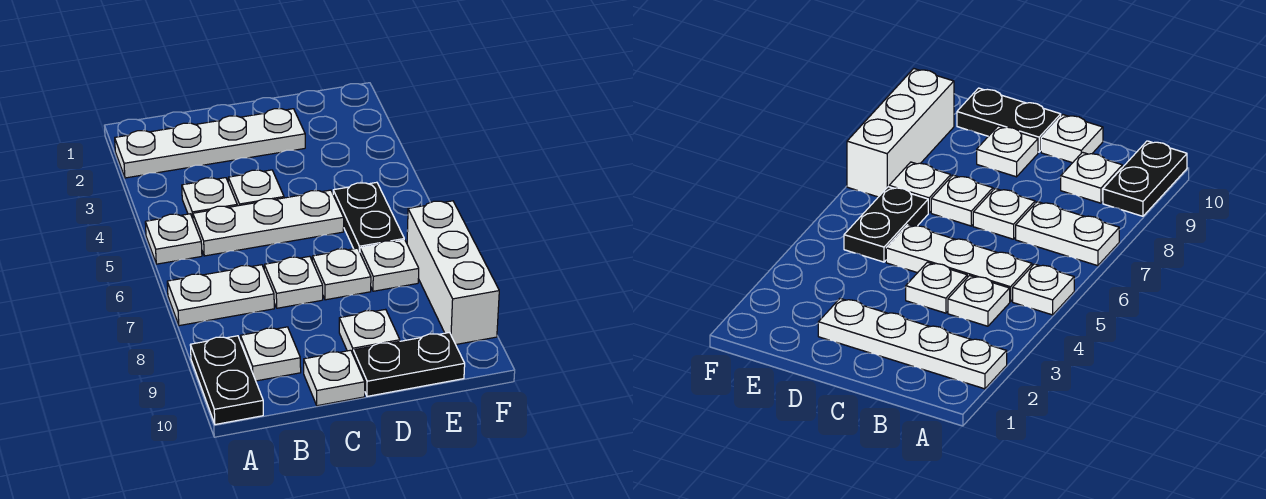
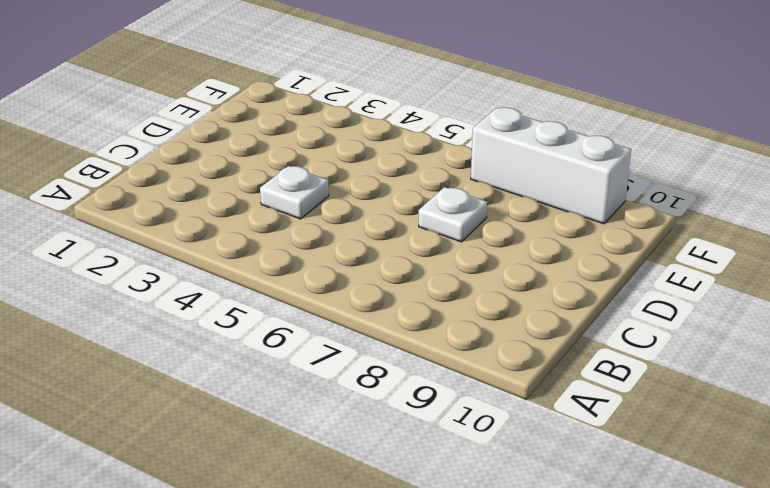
none -> white 1x4 plate [115,109,305,178]
none -> white 1x1 plate [145,214,202,264]
none -> white 1x2 plate [167,265,274,326]

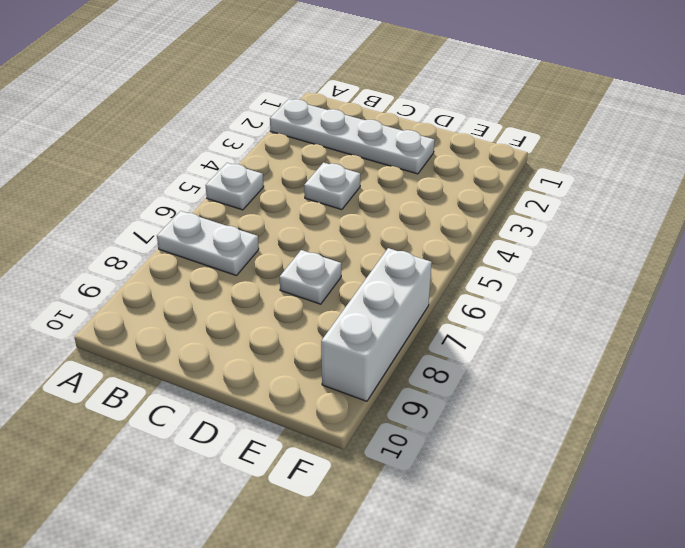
none -> black 1x2 plate [190,336,263,424]
none -> white 1x1 plate [182,178,237,218]
none -> white 1x3 plate [193,190,344,256]

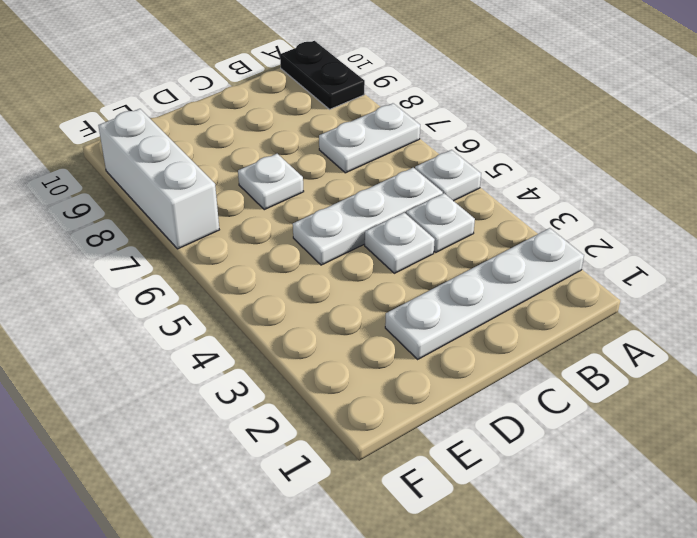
none -> white 1x1 plate [240,327,301,381]
none -> white 1x1 plate [264,256,323,308]
none -> white 1x1 plate [304,350,365,406]

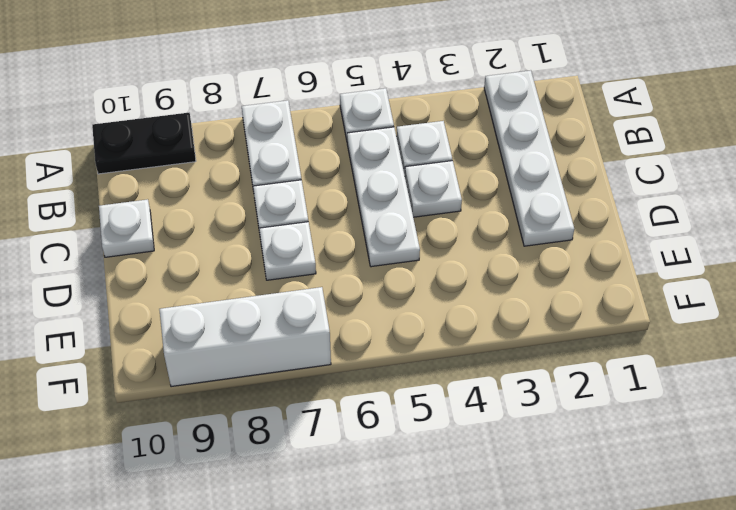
none -> white 1x1 plate [240,327,301,381]
none -> white 1x1 plate [339,309,400,353]
none -> black 1x2 plate [353,333,465,396]

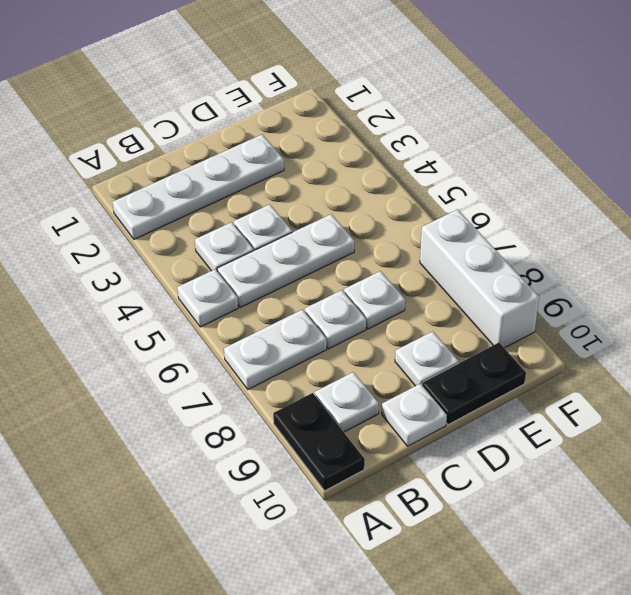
none -> black 1x2 plate [333,182,404,252]
none -> white 1x1 plate [360,240,419,291]

